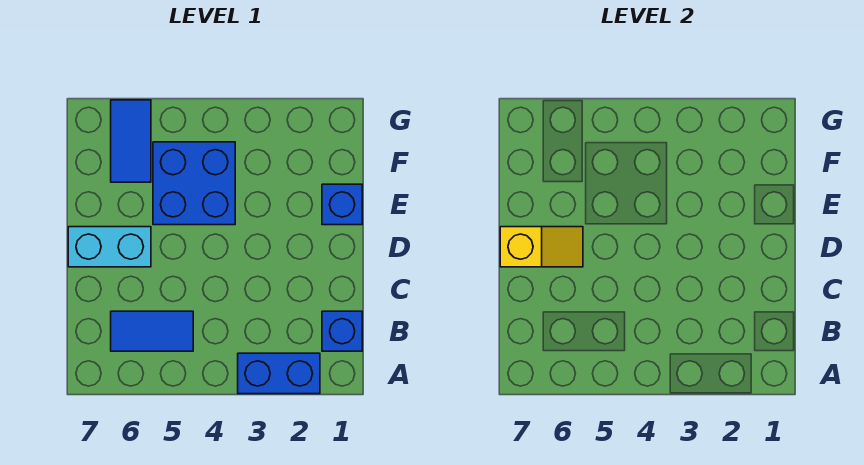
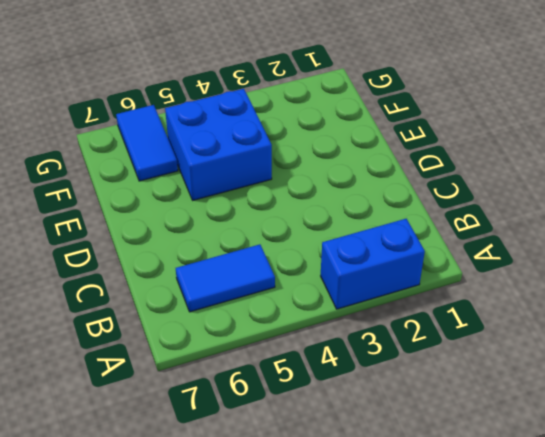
none -> blue 1x1 brick [322,311,362,351]
none -> cyan 1x2 brick [68,227,151,267]

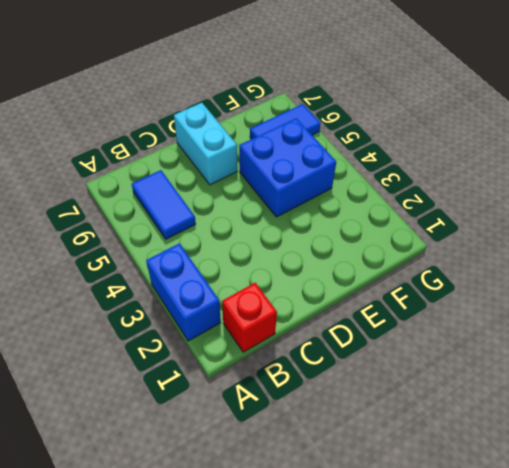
red 1x1 brick [222,283,277,352] -> blue 1x1 brick [322,311,362,351]
none -> blue 1x1 brick [322,184,362,225]
none -> yellow 1x2 slope [500,227,583,267]

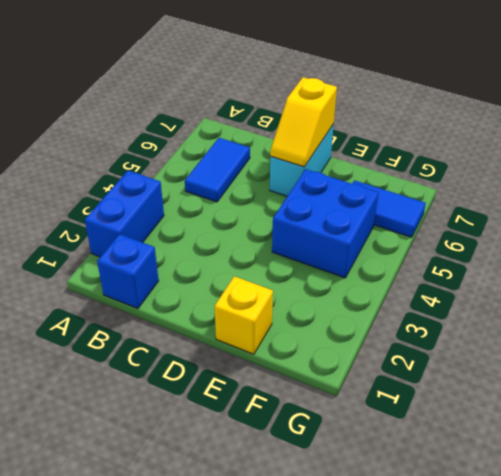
yellow 1x1 brick [214,276,273,354] -> blue 1x1 brick [322,184,362,225]

